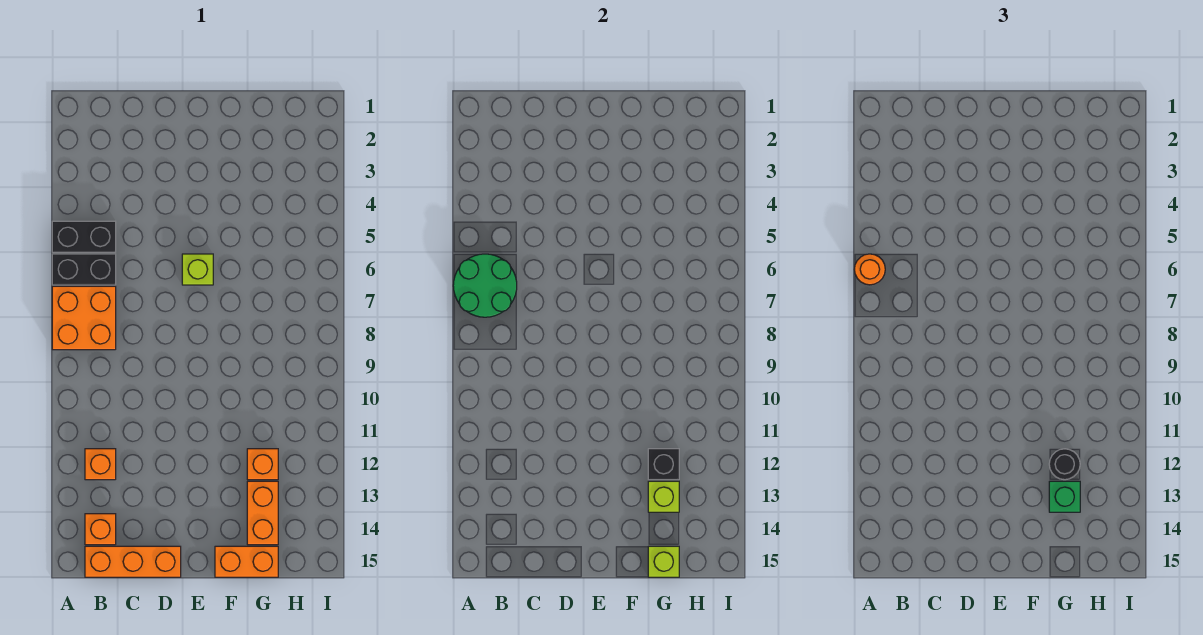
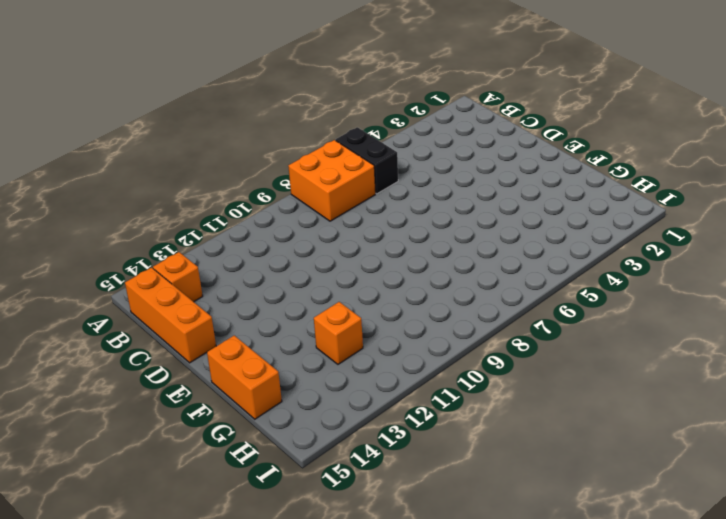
none -> black 1x2 brick [52,221,116,252]
none -> orange 1x1 brick [85,449,116,480]
none -> lime 1x1 brick [182,254,213,285]

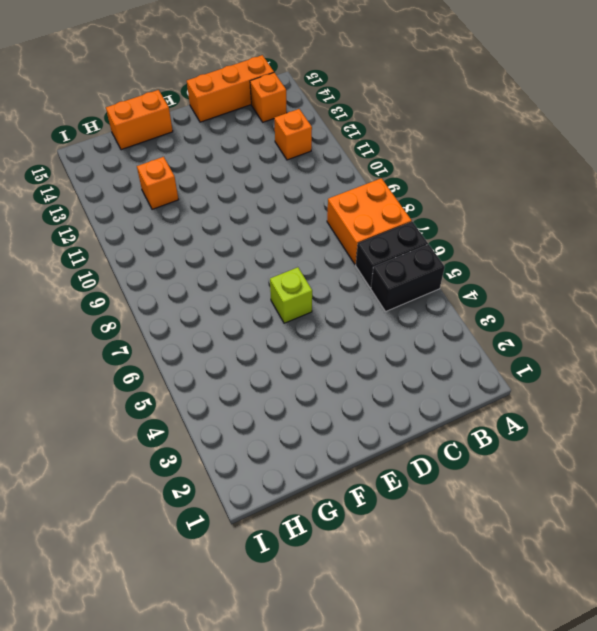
none -> orange 1x2 brick [247,481,278,545]
none -> green 2x2 round brick [453,254,517,317]
none -> black 1x1 brick [648,449,679,480]

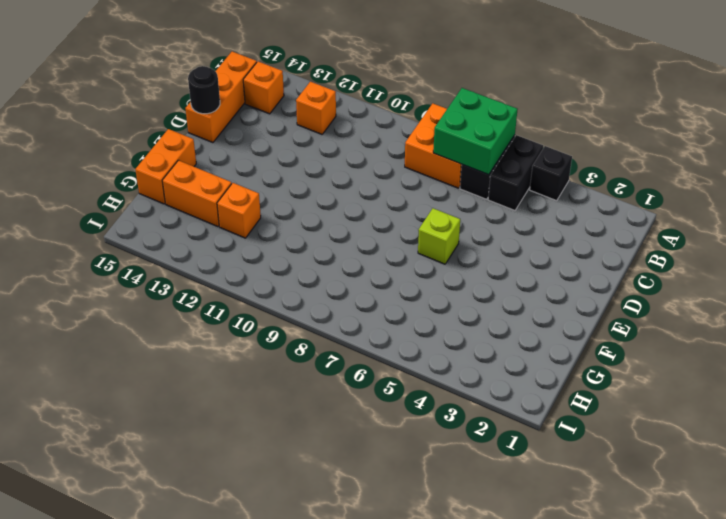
black 1x1 brick [530,146,572,201] -> black 1x1 brick moved to [648,449,679,480]
green 2x2 brick [433,88,518,175] -> green 2x2 round brick [453,254,517,317]
black 1x1 round brick [188,66,220,114] -> black 1x1 round brick moved to [1049,449,1080,480]
none -> lime 1x1 brick [648,481,679,512]
none -> lime 1x1 brick [648,546,679,577]
none -> orange 1x1 round brick [854,254,885,285]

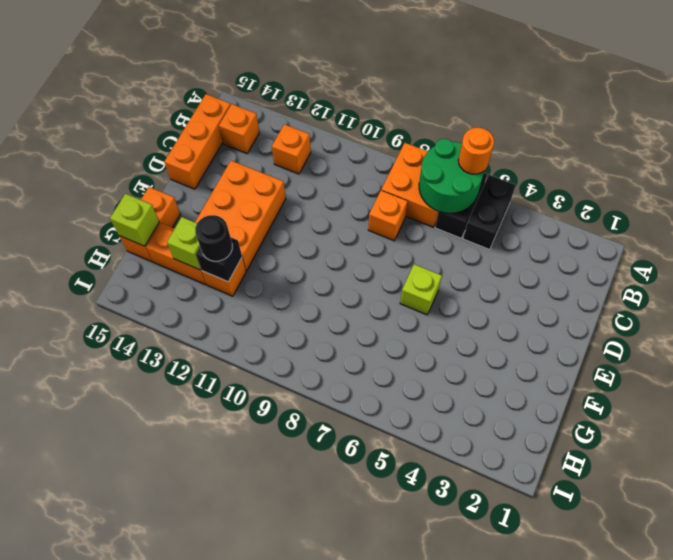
orange 1x1 brick [368,191,408,241] -> none
orange 2x3 brick [195,161,286,271] -> none
none -> green 1x1 brick [1049,481,1080,512]

